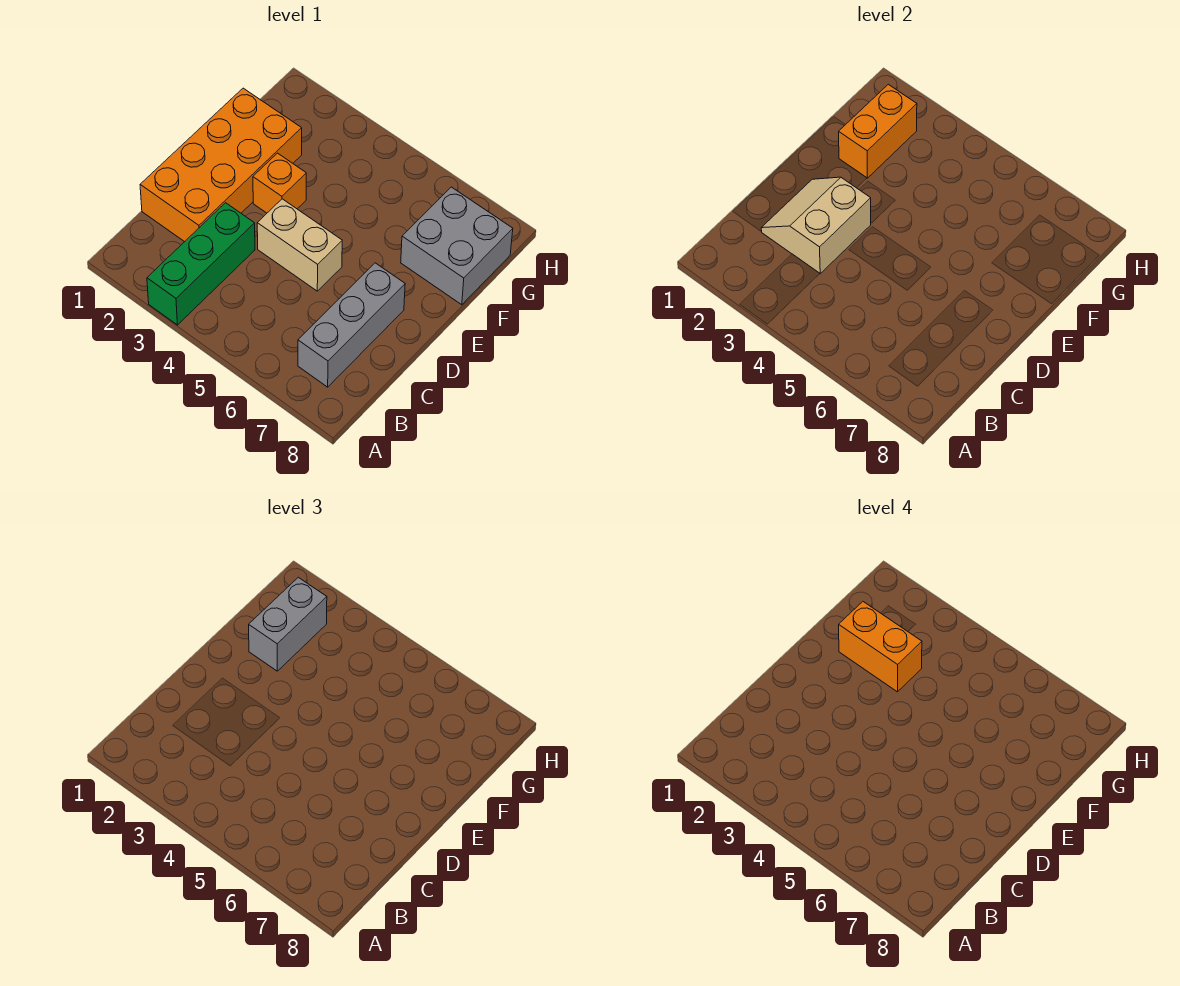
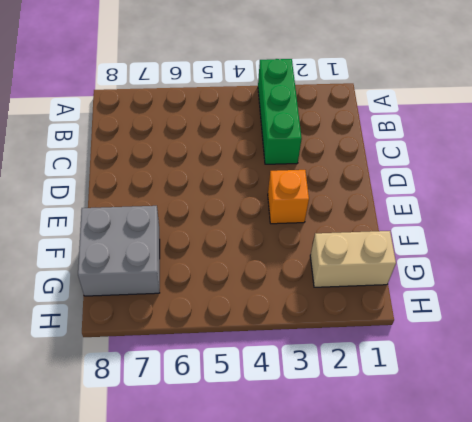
tan 1x2 brick [310,231,396,287] -> tan 1x2 brick moved to [257,199,342,291]
none -> grey 1x3 brick [298,263,405,387]
none -> orange 2x4 brick [140,88,302,242]

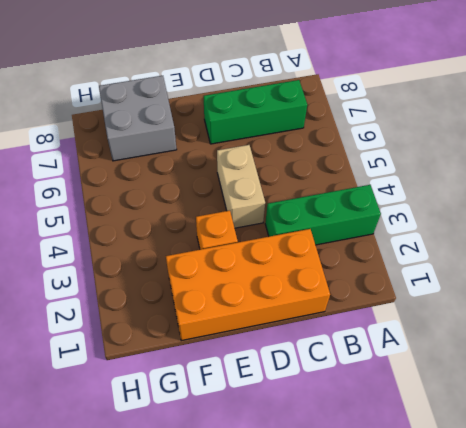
green 1x3 brick [204,80,307,144] -> grey 1x3 brick [298,263,405,387]
none -> tan 2x2 slope [761,177,871,274]
none -> orange 1x2 brick [839,84,917,178]

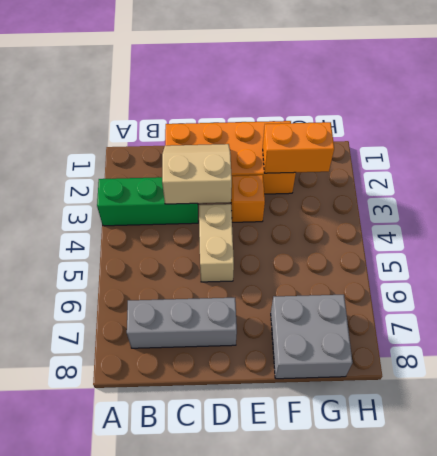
none -> grey 1x2 brick [249,577,327,671]
none -> orange 1x2 brick [839,602,922,692]

